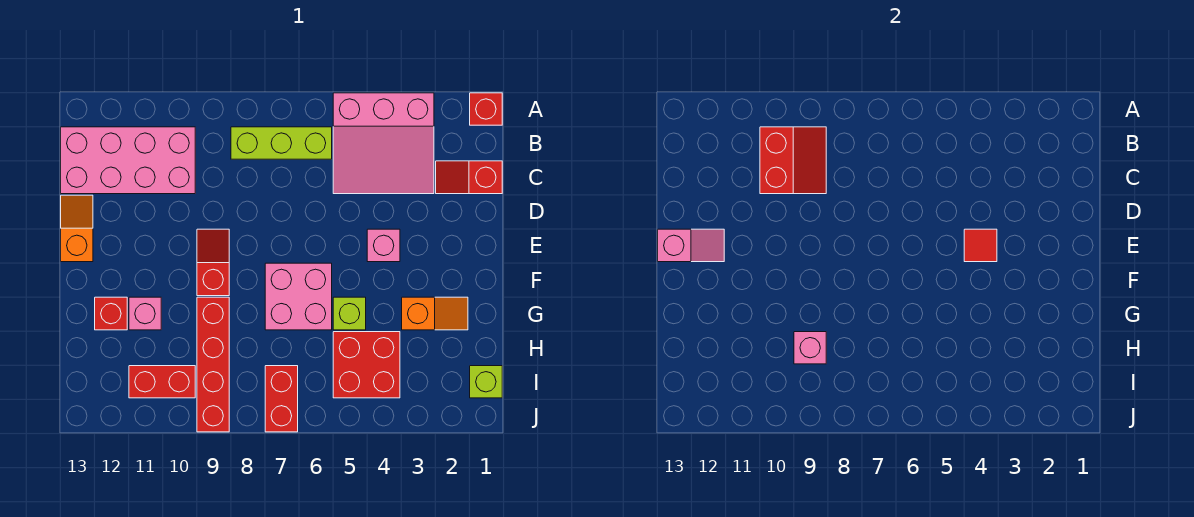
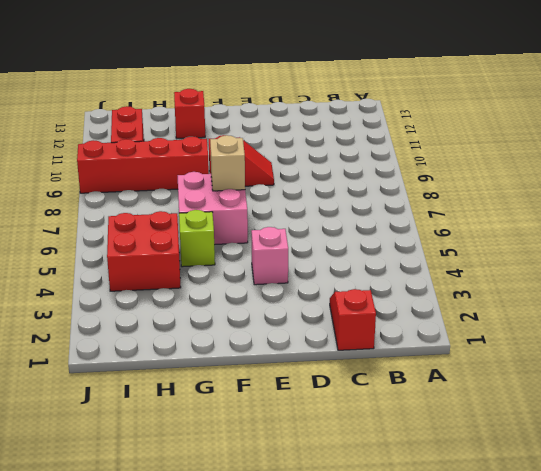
tan 1x1 brick [210,135,245,191] -> none
none -> red 1x1 brick [470,93,502,125]
none -> pink 3x3 slope [333,93,434,194]
none -> lime 1x3 brick [231,127,332,159]

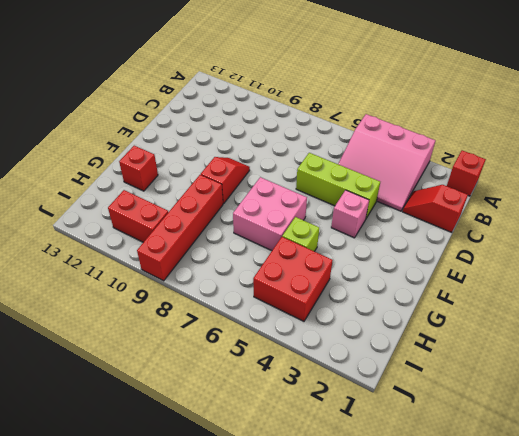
lime 1x3 brick [296,153,380,218] -> lime 1x3 brick moved to [231,127,332,159]
none -> pink 2x4 brick [61,127,195,194]
none -> orange 1x2 slope [61,195,93,262]
none -> orange 1x2 slope [402,297,468,330]

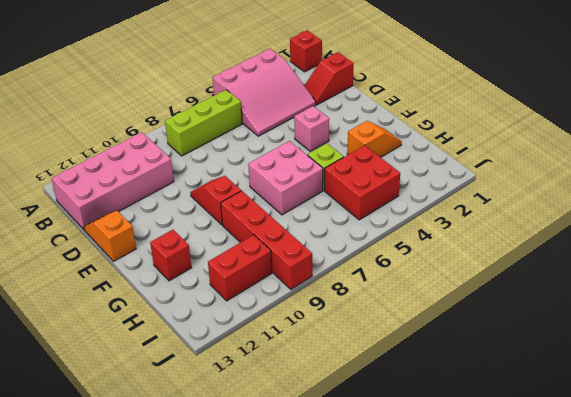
none -> pink 1x1 brick [129,297,161,330]
none -> lime 1x1 brick [470,366,502,398]
none -> red 1x2 brick [265,366,298,432]

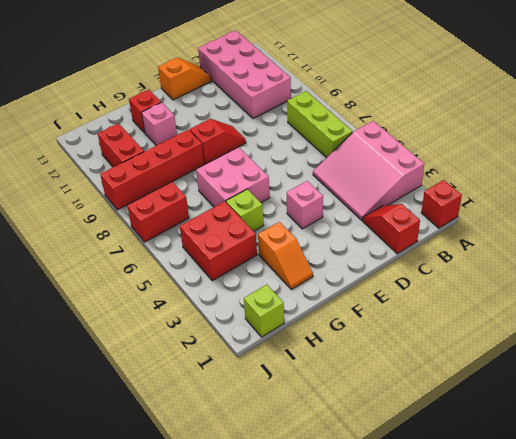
none -> red 2x2 slope [760,127,826,194]
none -> red 1x1 tile [964,229,997,262]
none -> pink 1x2 slope [658,229,724,262]

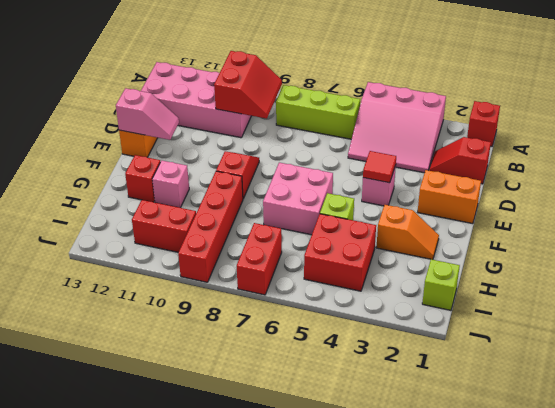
orange 1x2 brick [418,170,481,224] -> none
none -> pink 1x1 brick [794,332,826,364]

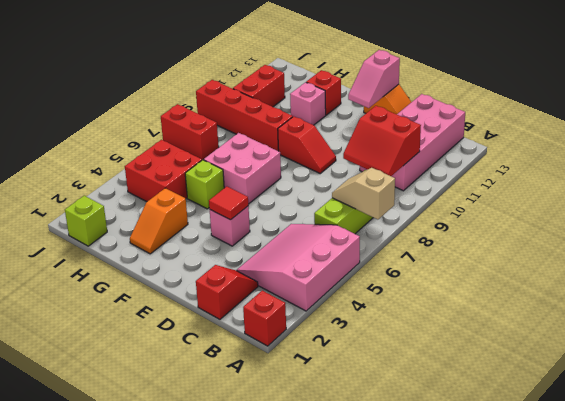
tan 1x2 slope [332,168,395,219] -> none
none -> pink 1x1 brick [794,332,826,364]

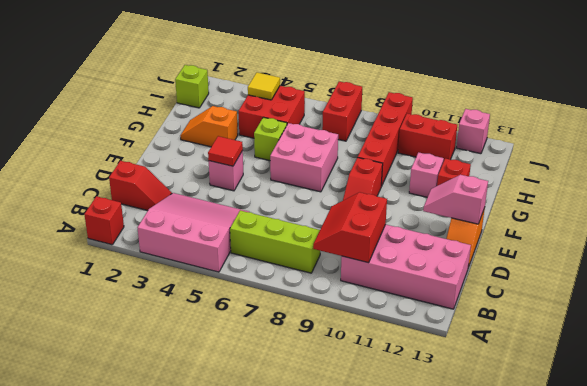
yellow 1x1 tile [248,72,280,100] -> none
pink 1x1 brick [457,109,490,154] -> pink 1x1 brick moved to [794,332,826,364]

